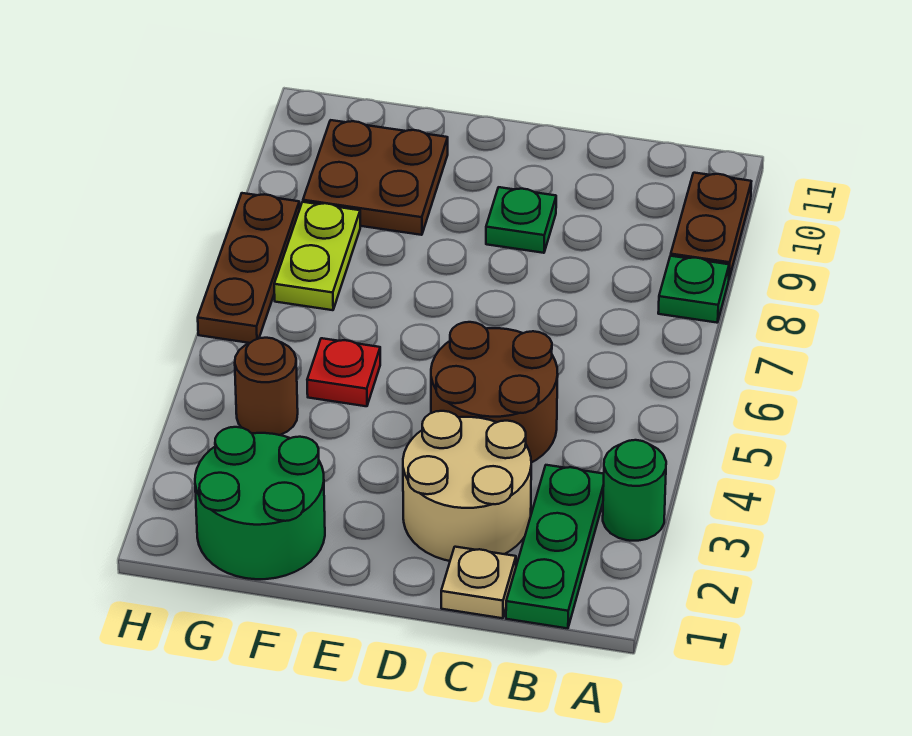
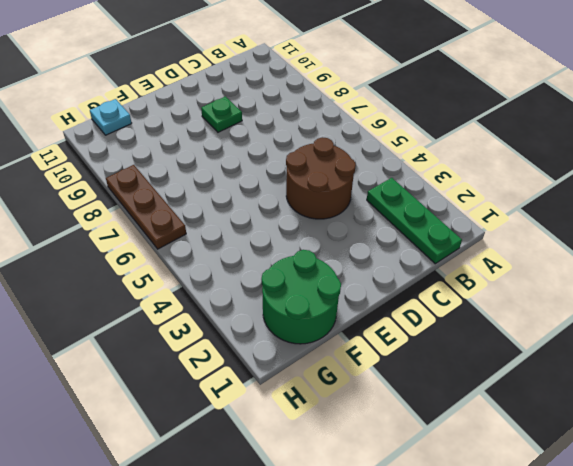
cyan 1x1 plate [90,99,132,135] -> none
none -> green 1x1 round brick [603,440,666,541]
none -> green 1x1 plate [658,256,729,323]
none -> brown 1x2 plate [671,173,751,278]

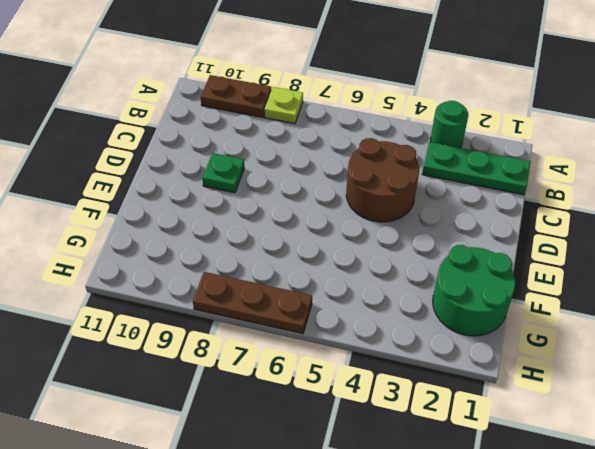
lime 1x1 plate [264,87,303,124] -> green 1x1 plate [658,256,729,323]
none -> tan 1x1 plate [441,547,516,618]
none -> tan 2x2 round brick [403,411,531,561]
none -> red 1x1 plate [307,338,380,406]

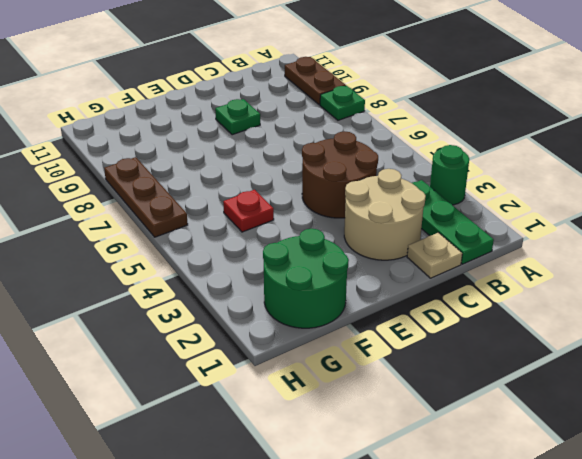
none -> brown 2x2 plate [303,120,448,235]
none -> brown 1x1 round brick [235,338,298,435]
none -> lime 1x2 plate [274,202,360,310]

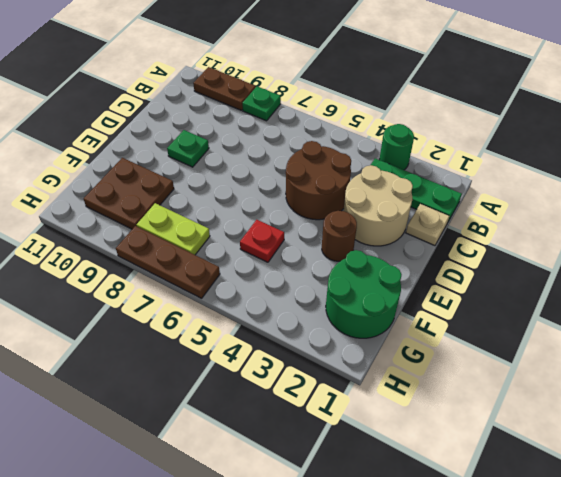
brown 1x1 round brick [322,211,357,261] -> brown 1x1 round brick moved to [235,338,298,435]

